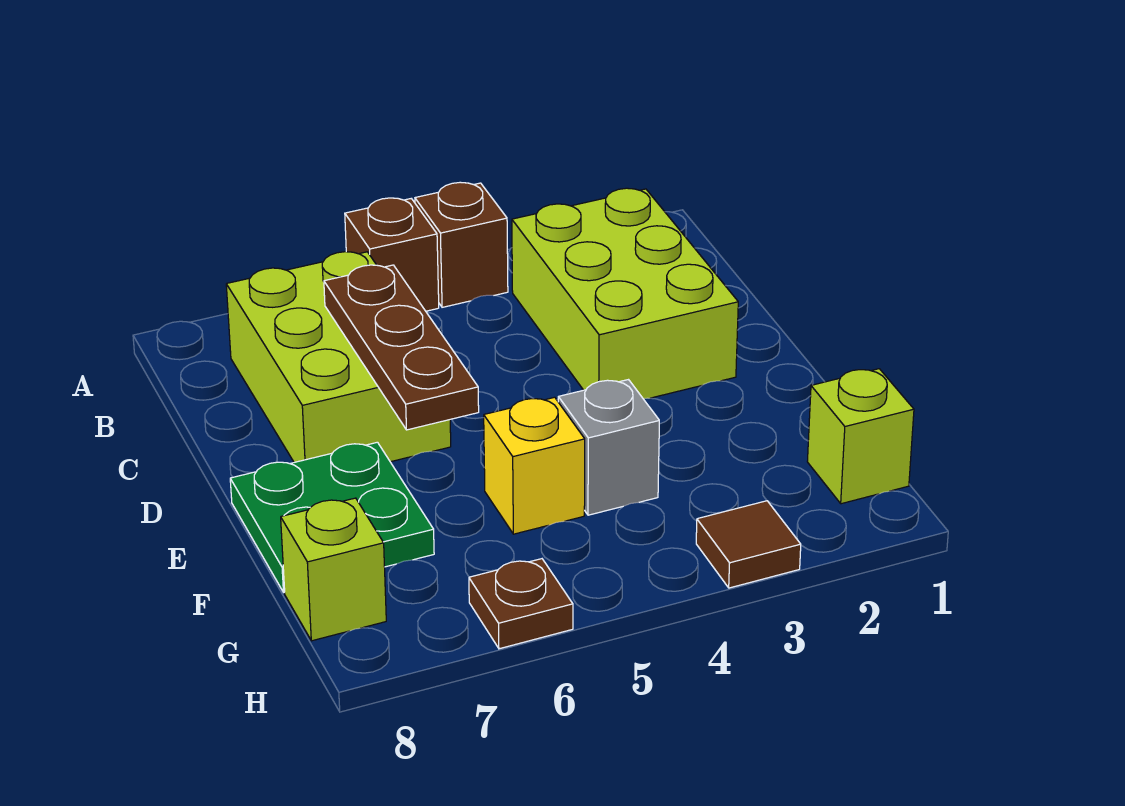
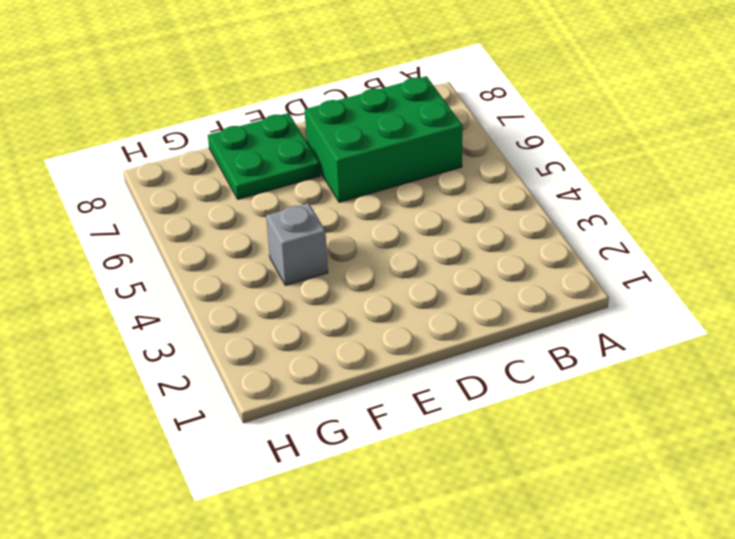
green 2x3 brick [305,76,463,202] -> lime 2x3 brick [226,252,451,462]
none -> brown 1x1 brick [415,182,508,307]
none -> brown 1x1 brick [345,198,439,311]
none -> lime 2x3 brick [512,188,738,399]

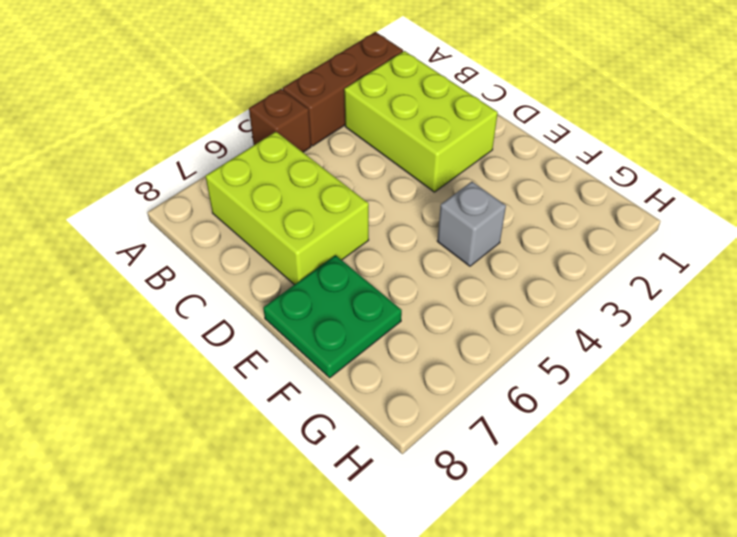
brown 1x3 brick [283,32,403,146] -> brown 1x1 brick [415,182,508,307]
none -> yellow 1x1 brick [484,397,585,534]
none -> lime 1x1 brick [807,369,914,504]
none -> lime 1x1 brick [281,498,386,641]

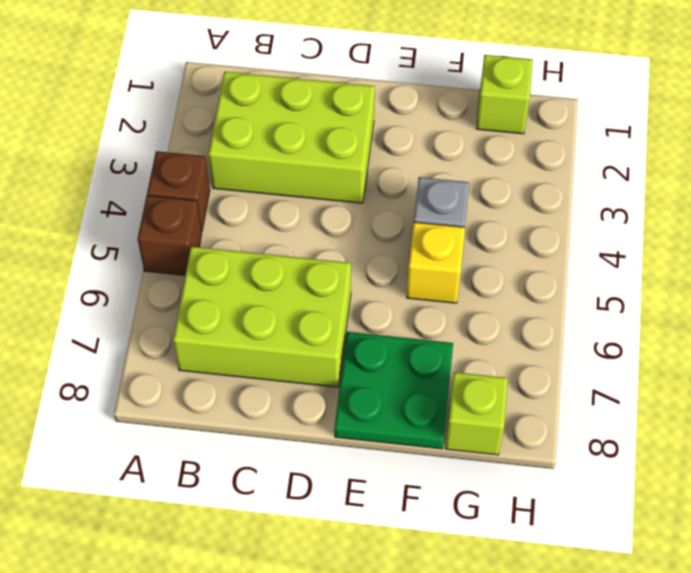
none -> brown 1x1 tile [696,501,801,588]
none -> brown 1x1 plate [469,559,573,649]
none -> brown 1x3 plate [324,265,479,430]

